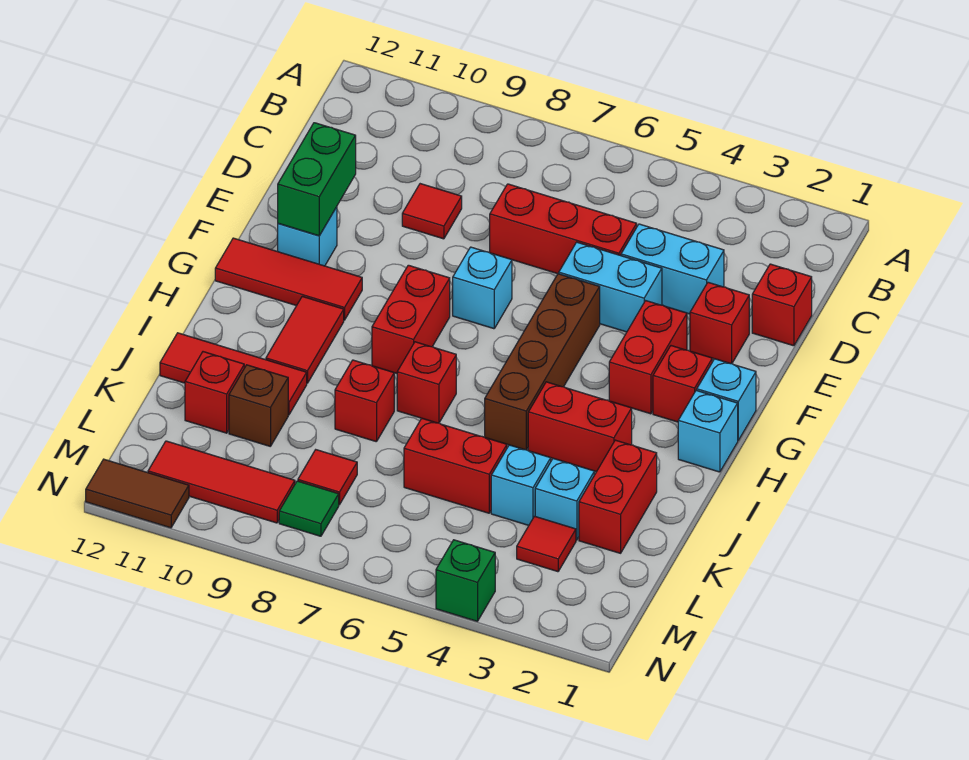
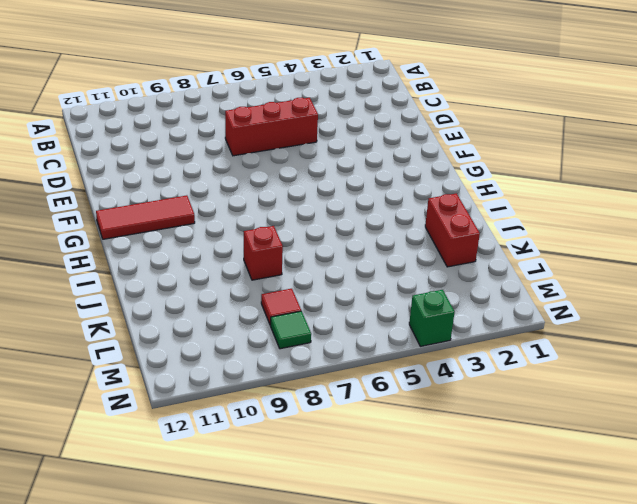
none -> red 1x1 brick [752,264,812,346]
none -> cyan 1x2 brick [621,224,724,314]
none -> red 1x1 tile [402,184,462,239]
none -> red 1x1 brick [690,282,749,364]

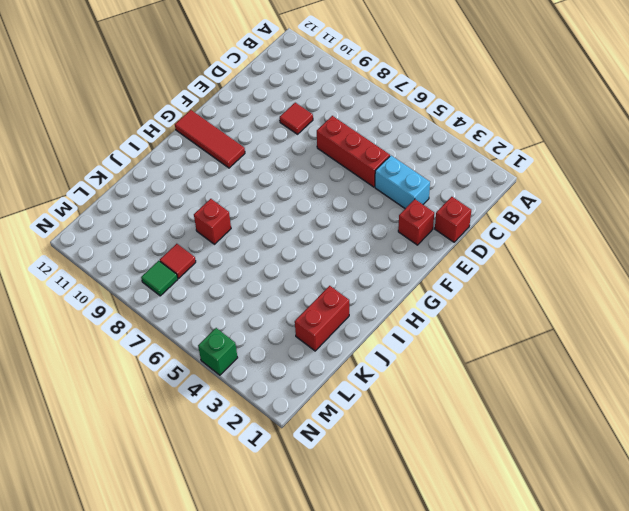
none -> cyan 1x2 brick [559,242,662,332]
none -> red 1x2 brick [609,301,687,414]
none -> brown 1x4 brick [485,274,600,450]
none -> cyan 1x1 brick [453,247,512,329]

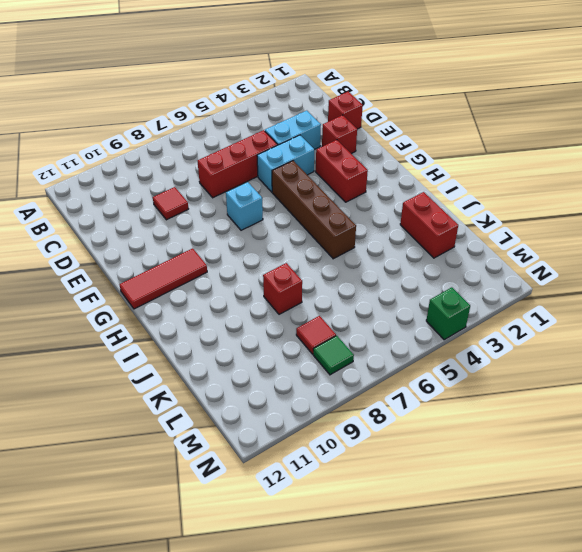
none -> cyan 1x1 brick [278,207,337,266]
none -> cyan 1x1 brick [697,359,756,440]
none -> red 1x1 brick [653,346,713,422]
none -> red 1x2 brick [372,265,450,373]

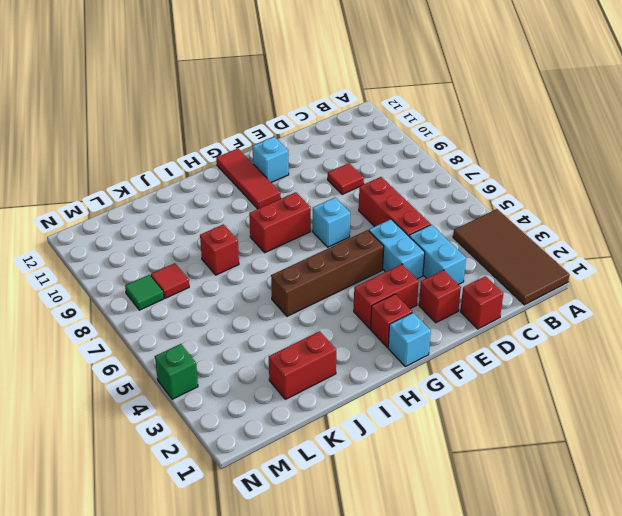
brown 2x4 tile [453,209,569,305] -> none
none -> cyan 1x1 brick [678,390,738,472]
none -> red 1x2 tile [266,296,344,383]
none -> red 1x2 brick [528,382,632,472]
none -> red 1x1 brick [397,342,456,423]

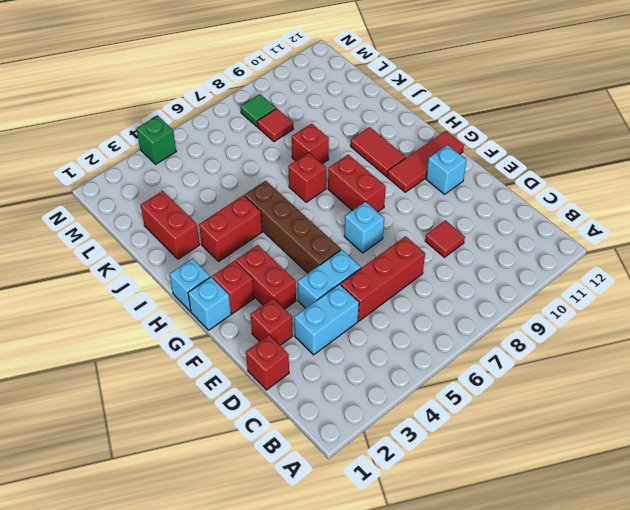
none -> red 1x3 tile [160,333,307,415]
none -> cyan 1x1 brick [535,459,594,540]
none -> cyan 1x1 brick [491,445,551,525]
none -> red 1x2 brick [404,418,507,513]

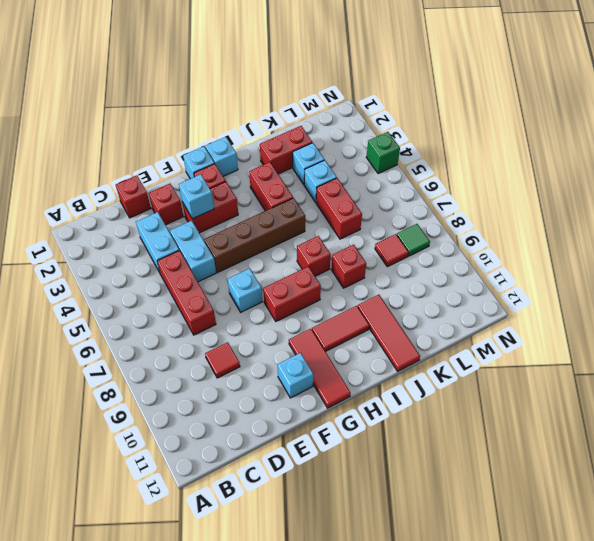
cyan 1x1 brick [179,174,214,219] -> none
none -> brown 1x1 brick [229,365,288,446]
none -> red 1x1 brick [185,352,244,433]
none -> red 1x1 tile [517,516,576,572]
none -> red 1x3 tile [148,441,295,523]

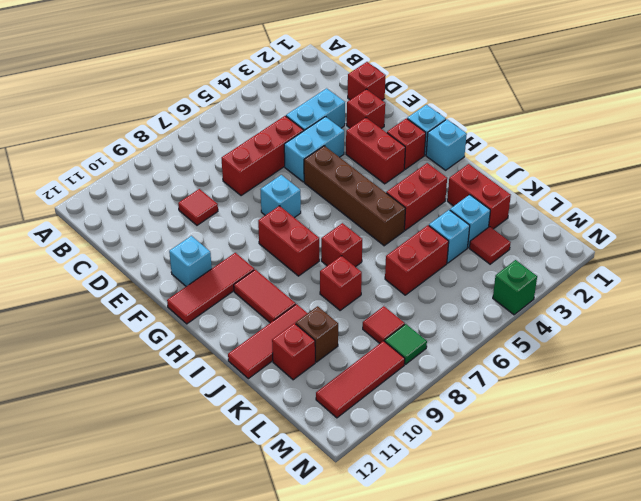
none -> brown 1x2 tile [86,459,189,528]
none -> green 1x2 brick [278,123,356,236]

